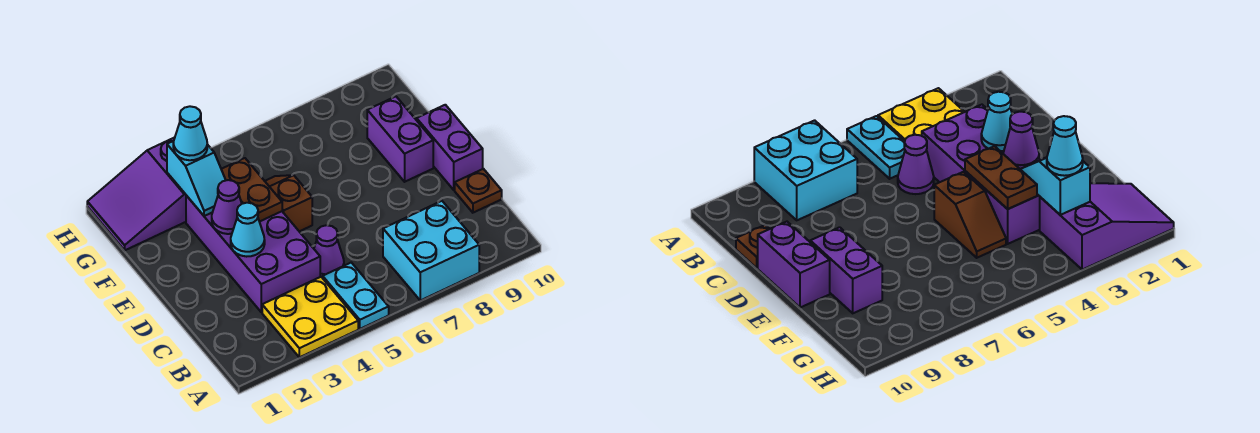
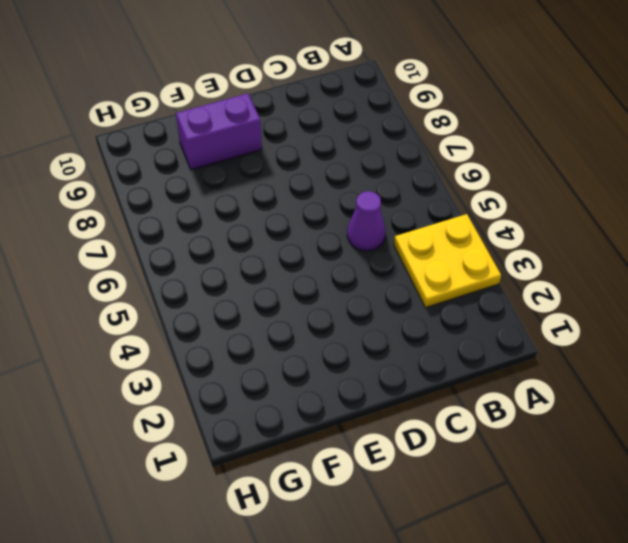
none -> cyan 1x2 plate [323,263,389,329]
none -> cyan 2x2 brick [383,201,479,300]
none -> purple 2x4 brick [186,195,320,312]

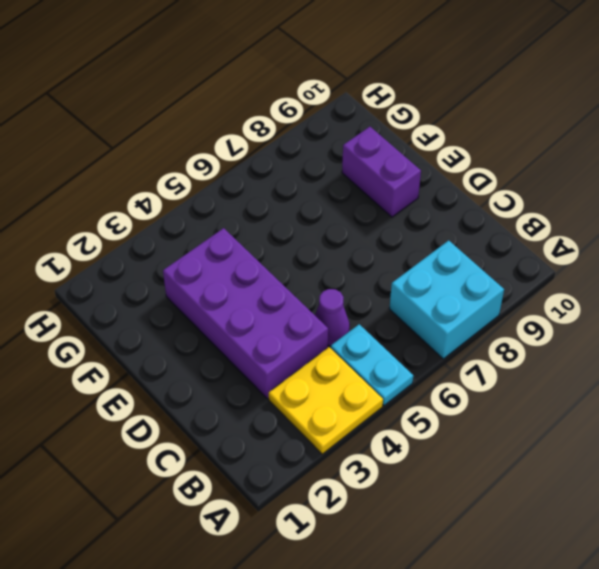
none -> brown 1x1 plate [455,169,502,213]
none -> purple 1x2 brick [417,105,483,190]
none -> brown 1x2 slope [265,175,312,231]

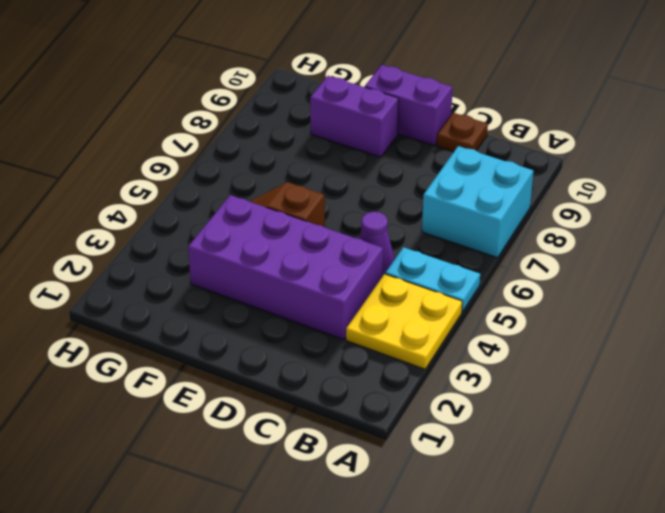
none -> purple 2x3 slope [87,137,186,250]
none -> cyan 1x1 cone [231,203,265,257]
none -> purple 1x1 cone [212,180,242,234]

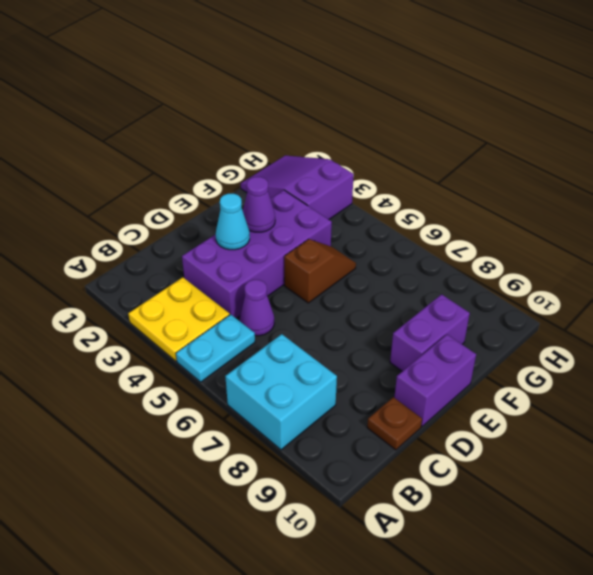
none -> brown 1x2 plate [221,158,282,222]
none -> cyan 1x2 slope [167,141,226,216]
none -> cyan 1x1 cone [173,106,207,160]

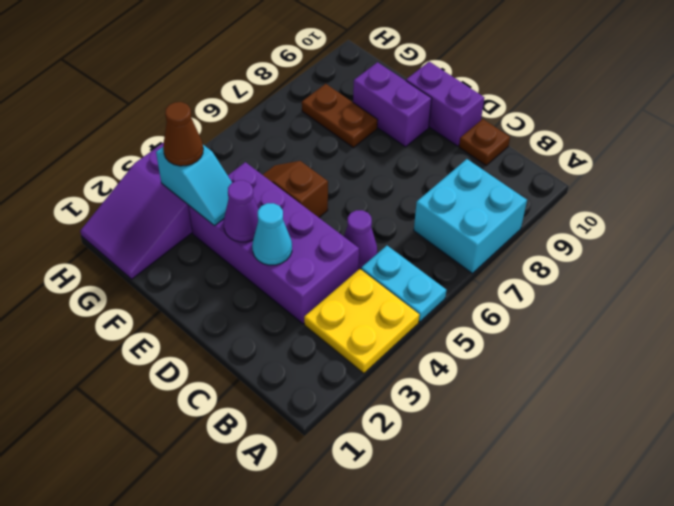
brown 1x2 plate [302,84,378,148] -> brown 1x2 plate moved to [221,158,282,222]
brown 1x1 cone [163,102,203,166] -> cyan 1x1 cone [173,106,207,160]

